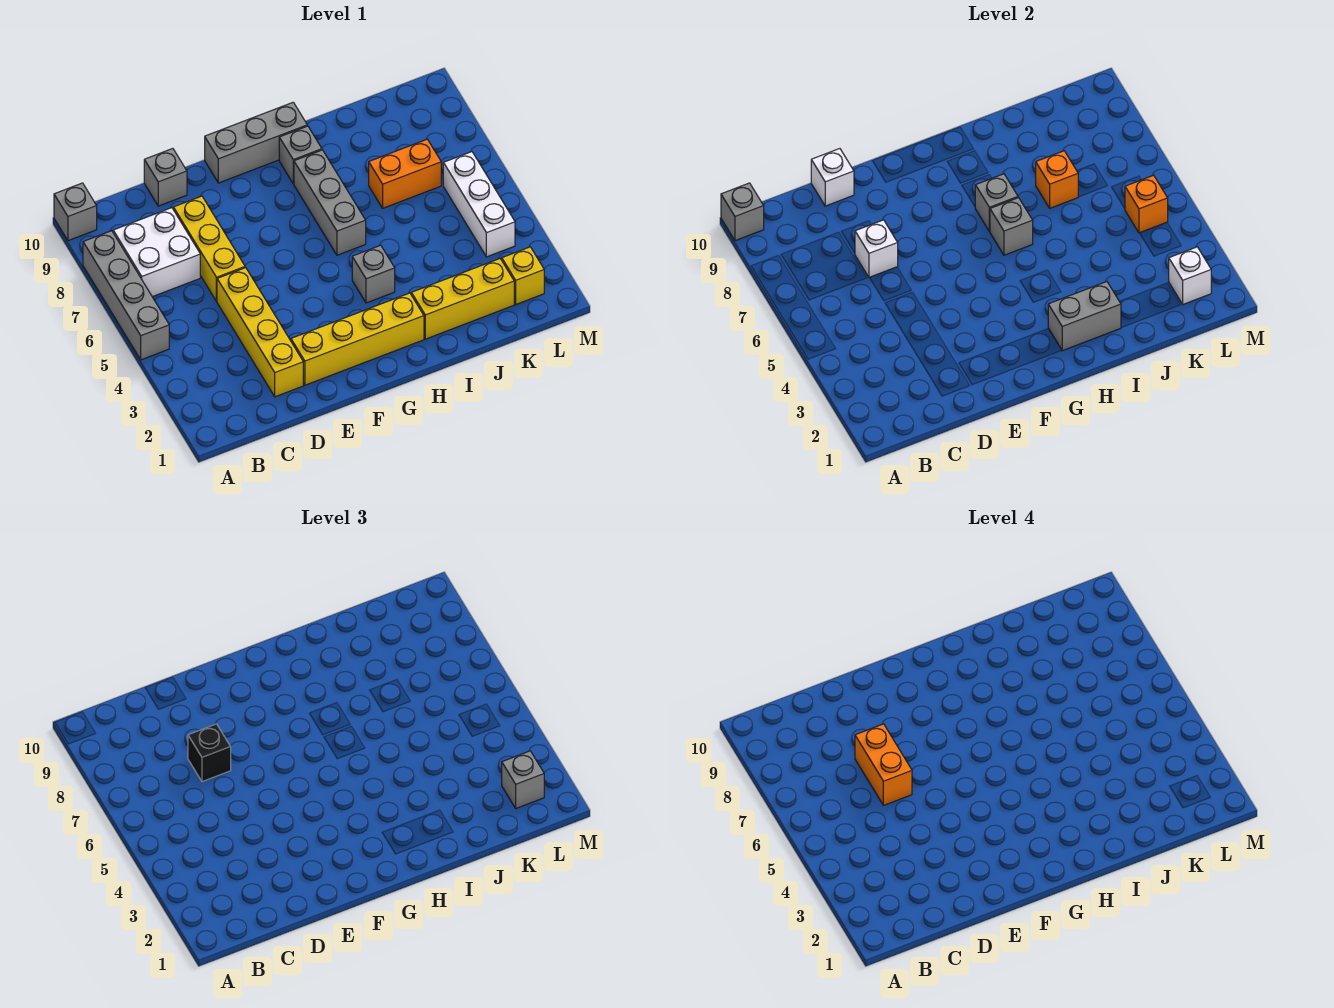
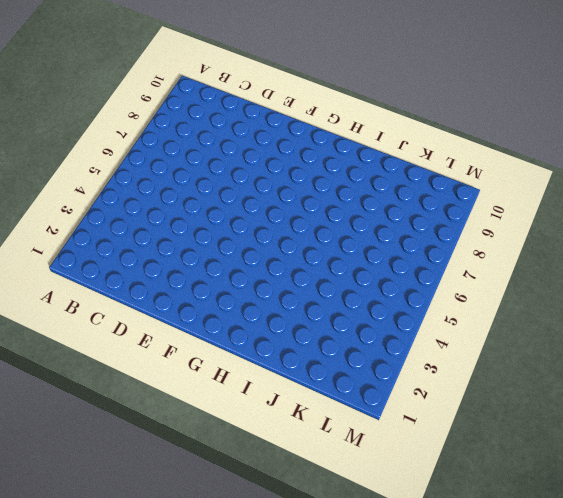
none -> grey 1x4 brick [83,231,169,360]
none -> grey 1x1 brick [54,183,97,241]
none -> white 2x2 brick [113,208,200,297]

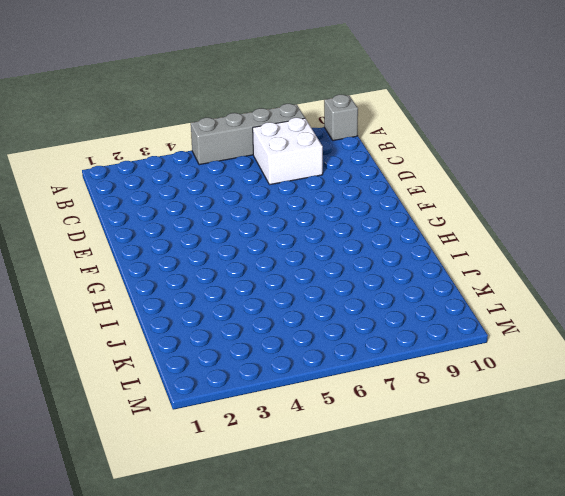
none -> yellow 1x4 brick [217,268,303,397]
none -> yellow 1x3 brick [173,196,245,301]
none -> grey 1x1 brick [144,149,187,206]

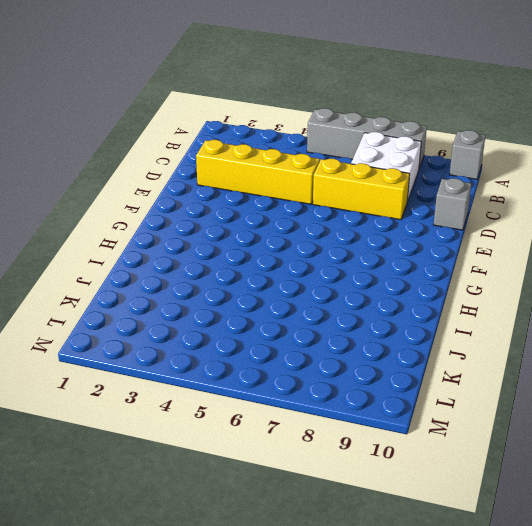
none -> yellow 1x4 brick [291,293,424,385]
none -> grey 1x3 brick [205,102,307,183]
none -> grey 1x1 brick [352,245,395,303]

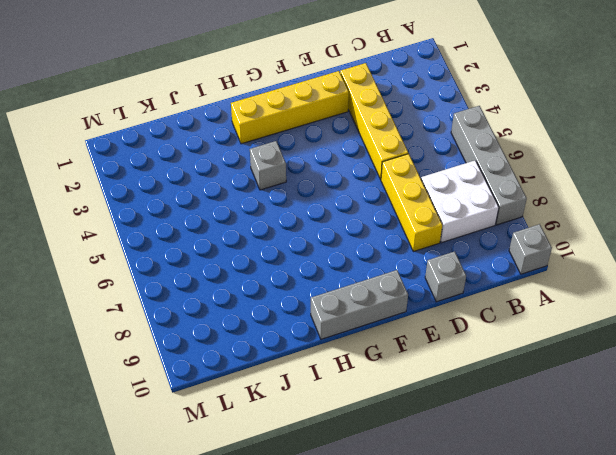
none -> grey 1x3 brick [294,150,366,255]
none -> grey 1x1 brick [279,126,322,184]
none -> yellow 1x3 brick [411,259,514,339]

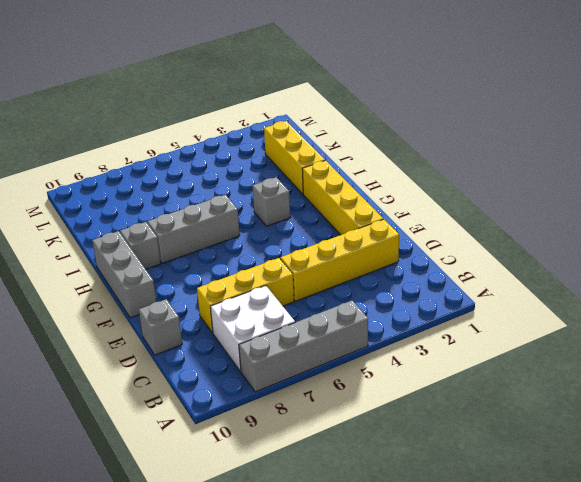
none -> grey 1x1 brick [54,183,97,241]
none -> orange 1x2 brick [369,139,441,208]
none -> yellow 1x1 brick [502,247,544,304]

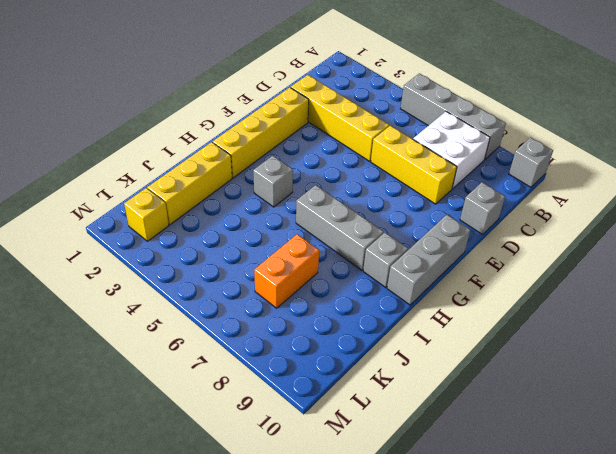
none -> white 1x3 brick [443,152,515,257]
none -> grey 1x1 brick [721,183,764,241]
none -> white 1x1 brick [855,220,898,278]

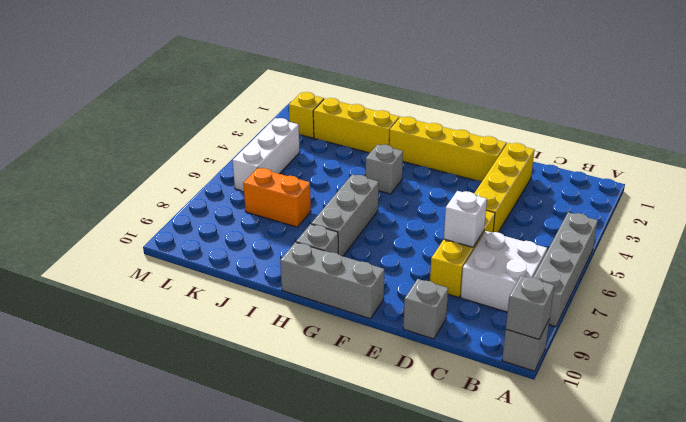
none -> white 1x1 brick [811,149,854,206]
none -> grey 1x2 brick [1048,282,1121,351]
none -> grey 1x1 brick [990,198,1033,255]

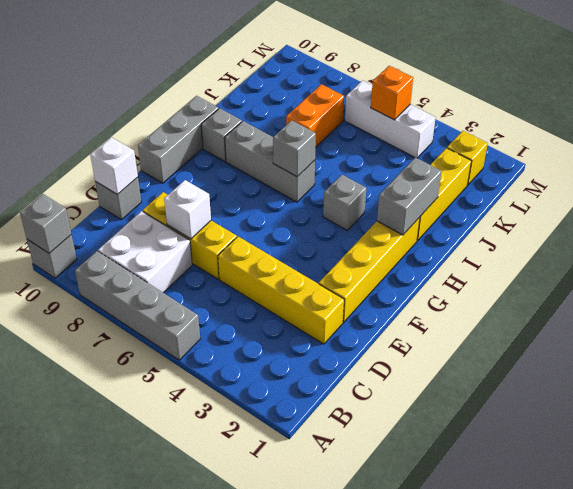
none -> grey 1x1 brick [975,174,1018,231]
none -> orange 1x1 brick [1036,151,1078,208]
none -> white 1x1 brick [1169,247,1211,304]

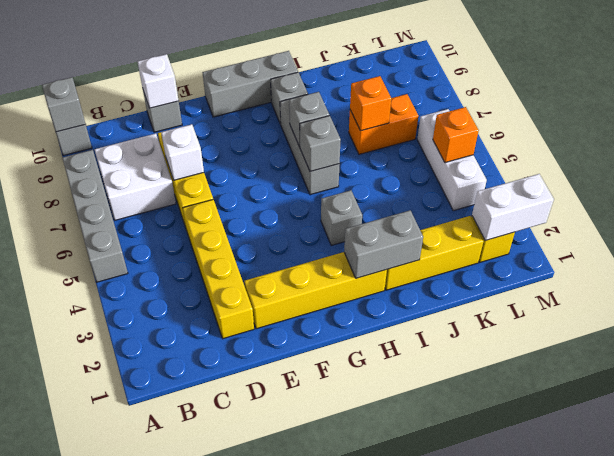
white 1x2 brick [472,174,554,241] -> white 1x1 brick [1169,247,1211,304]
none -> black 1x1 brick [188,724,231,782]
none -> grey 1x1 brick [502,751,544,808]
none -> orange 1x2 brick [855,724,912,805]

